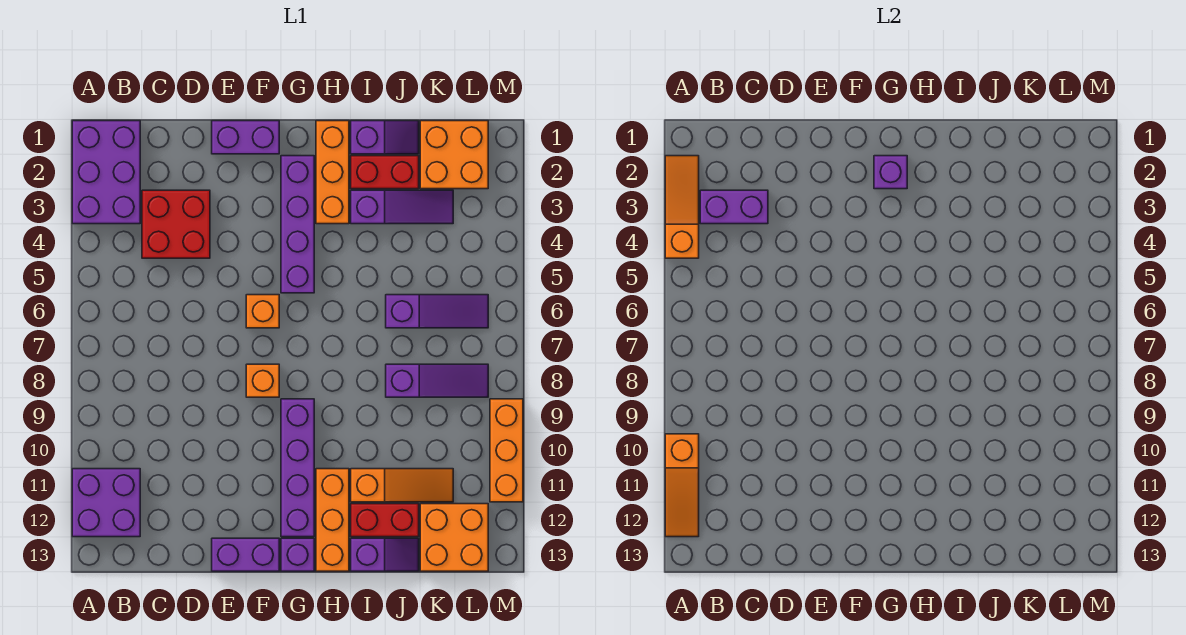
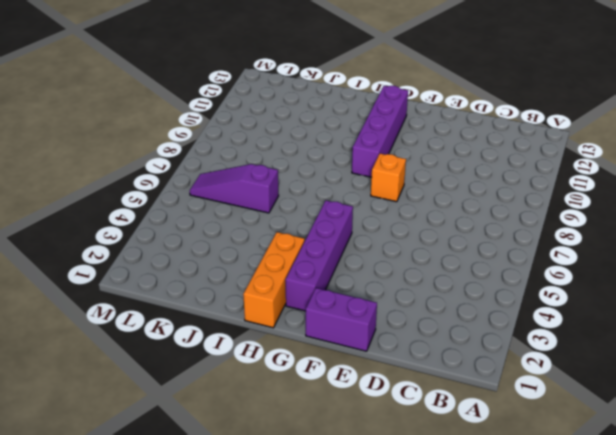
none -> purple 2x3 brick [72,121,140,224]
none -> purple 2x2 brick [72,469,140,537]
none -> red 2x2 brick [142,190,210,258]

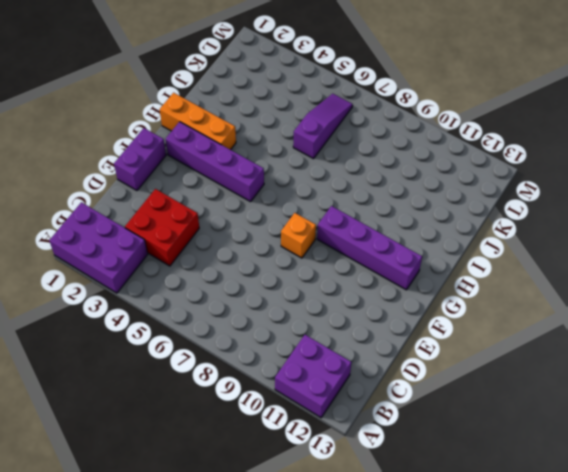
none -> purple 1x2 brick [212,538,279,571]
none -> orange 1x1 brick [246,295,279,328]
none -> purple 1x1 brick [281,538,314,571]

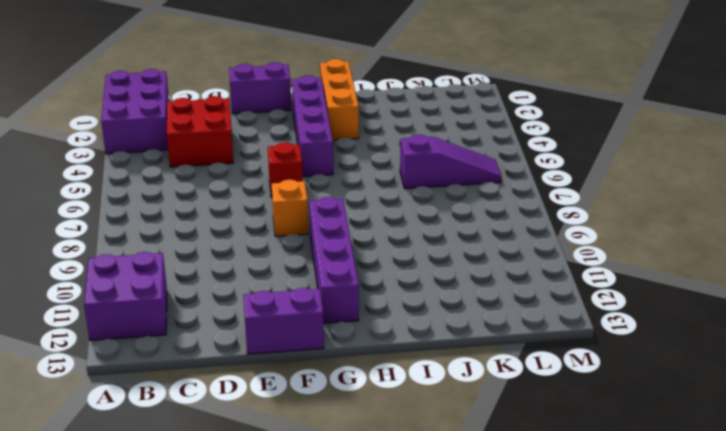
red 1x1 brick [268,143,303,197] -> orange 1x1 brick [246,295,279,328]
none -> purple 1x1 brick [281,538,314,571]
none -> orange 1x3 brick [316,469,349,571]
none -> purple 1x2 slope [351,121,419,154]

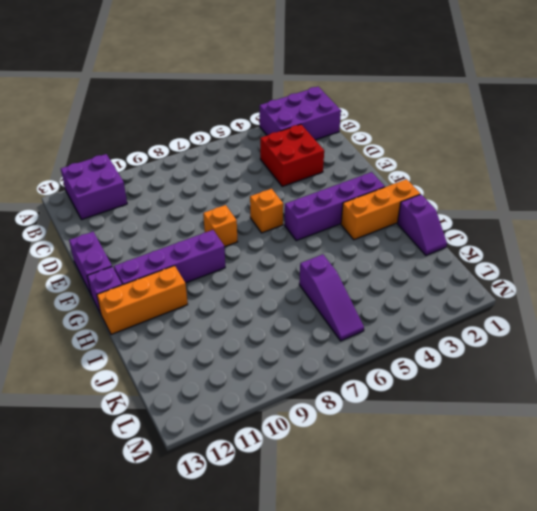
none -> purple 1x2 brick [212,121,279,154]
none -> red 1x2 brick [351,156,419,189]
none -> purple 1x3 slope [351,190,453,224]

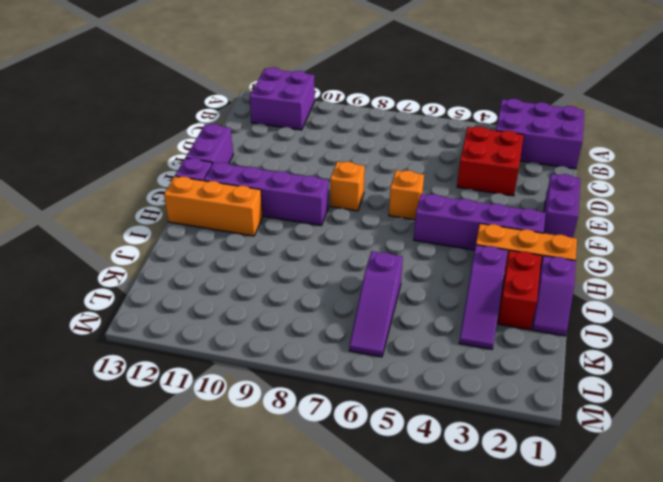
none -> orange 1x3 slope [351,469,453,502]
none -> red 1x2 brick [351,504,419,537]
none -> purple 1x2 slope [351,538,419,571]

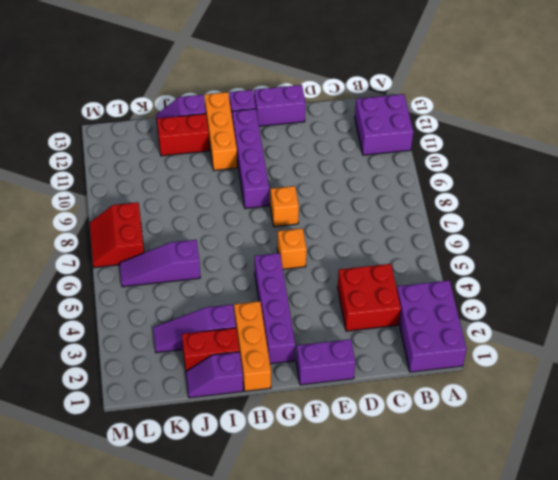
red 2x2 slope [90,202,144,268] -> purple 1x3 slope [386,364,488,397]
none -> orange 1x3 slope [351,469,453,502]
none -> orange 2x2 brick [420,121,488,189]
none -> orange 2x2 brick [420,504,488,571]

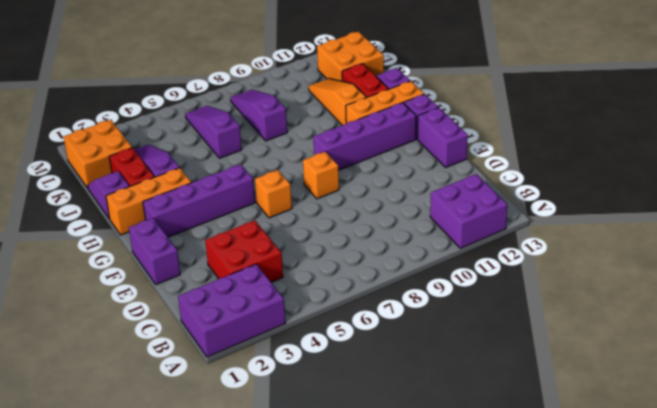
none -> orange 1x3 brick [490,399,523,502]
none -> orange 1x3 slope [665,156,699,258]
none -> orange 1x3 slope [665,434,699,537]

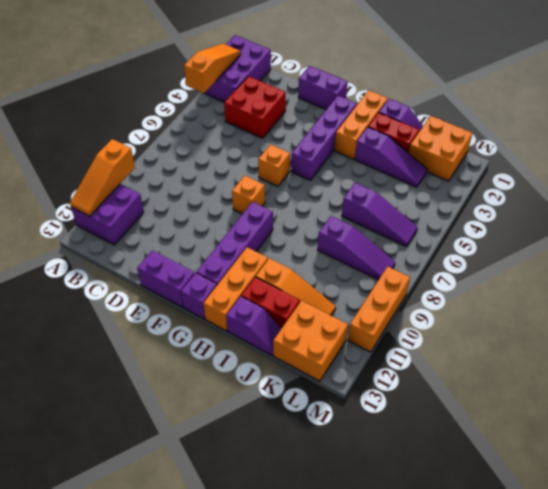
none -> purple 1x2 brick [700,190,768,224]
none -> purple 1x1 brick [874,156,907,189]

